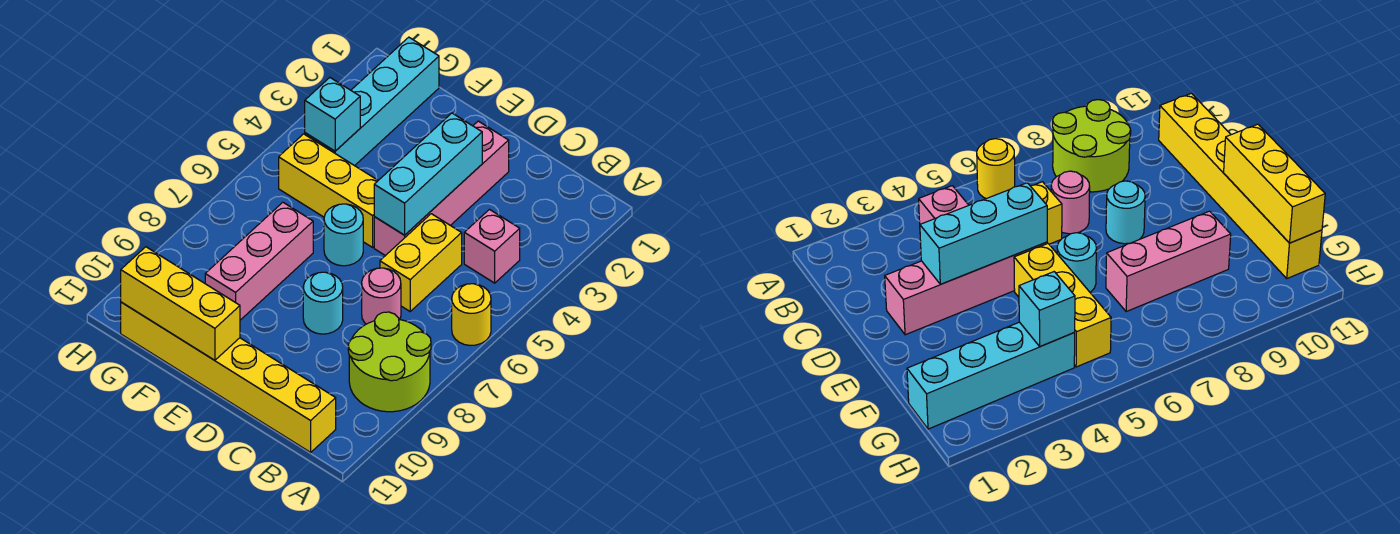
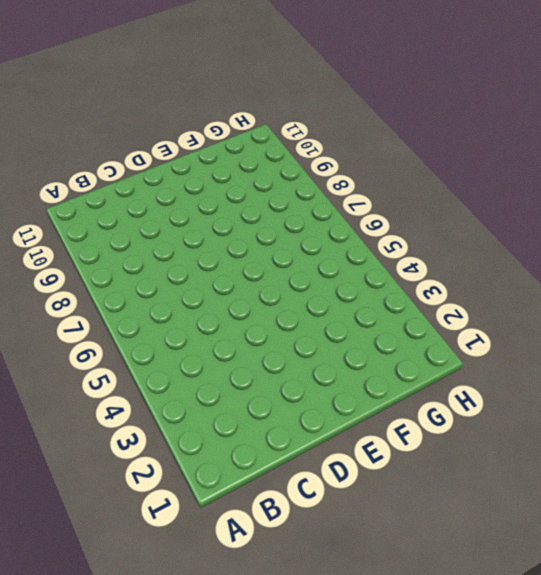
none -> yellow 1x1 round brick [452,284,491,346]
none -> lime 2x2 round brick [348,312,431,412]
none -> pink 1x1 brick [464,210,520,283]

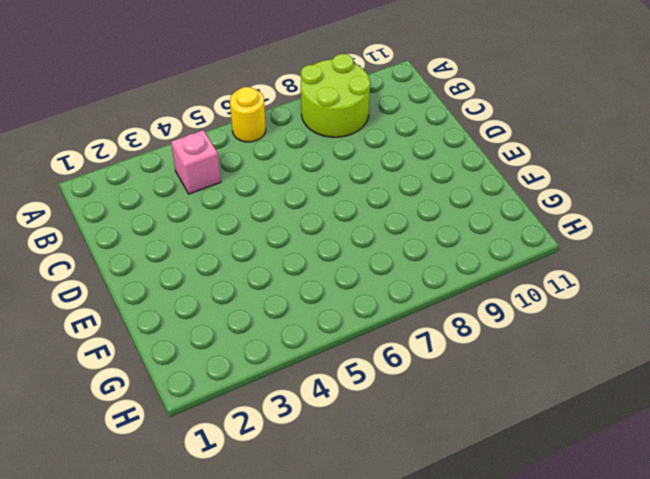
none -> yellow 1x6 brick [121,302,336,452]
none -> yellow 1x2 brick [380,214,462,311]
none -> pink 1x1 round brick [362,268,401,324]

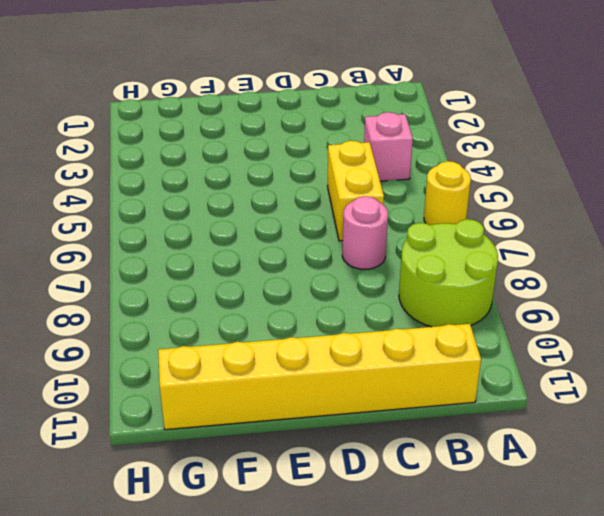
none -> pink 1x4 brick [374,121,509,256]
none -> cyan 1x1 round brick [303,272,343,334]
none -> yellow 1x3 brick [279,134,378,247]

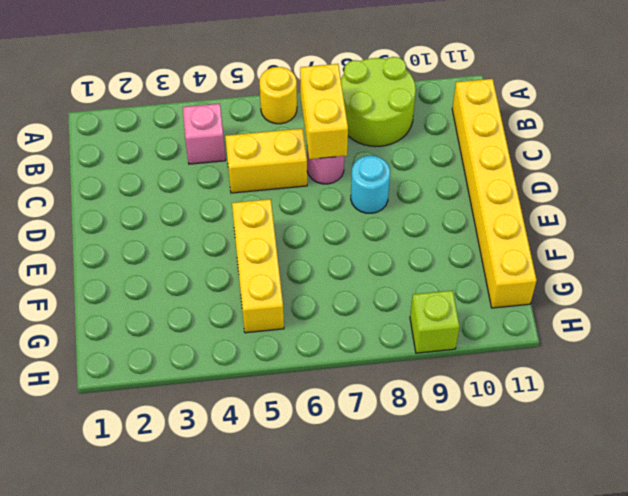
yellow 1x2 brick [300,64,348,159] -> none
lime 1x1 brick [410,290,459,353] -> none
none -> pink 1x4 brick [374,121,509,256]
none -> cyan 1x1 round brick [324,204,363,266]
none -> pink 1x3 brick [205,202,313,320]

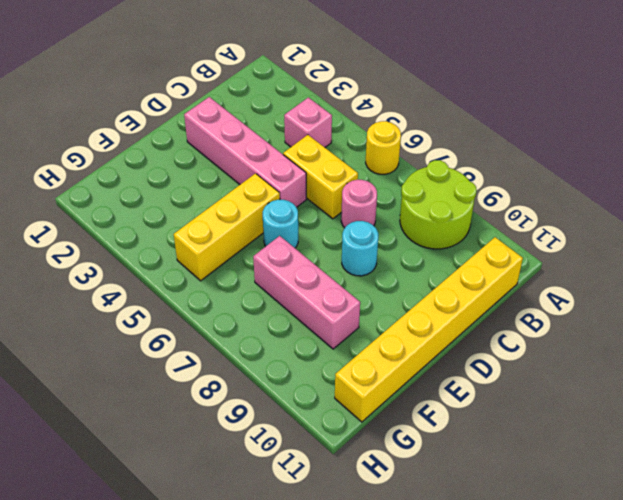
none -> cyan 1x4 brick [305,37,439,166]
none -> cyan 1x3 brick [374,113,482,235]
none -> yellow 1x3 brick [121,247,240,360]

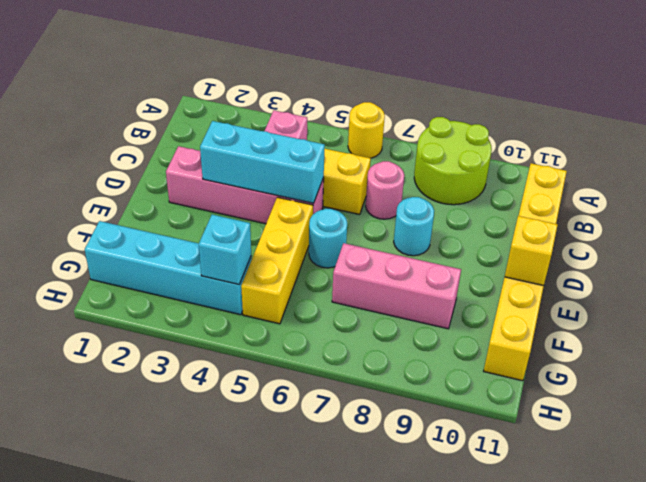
yellow 1x1 brick [505,216,557,286] -> yellow 1x3 brick [121,247,240,360]

